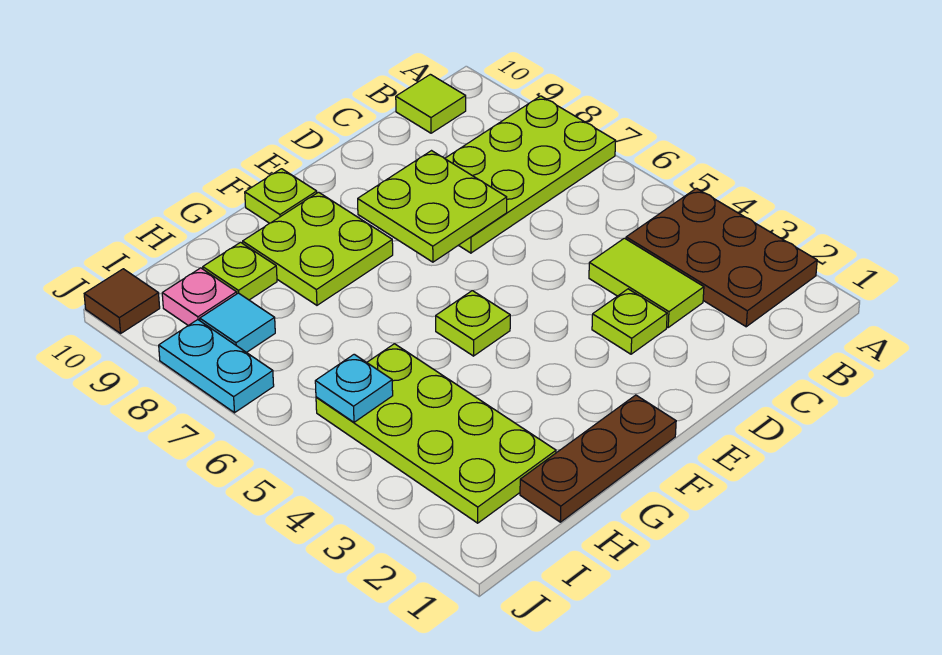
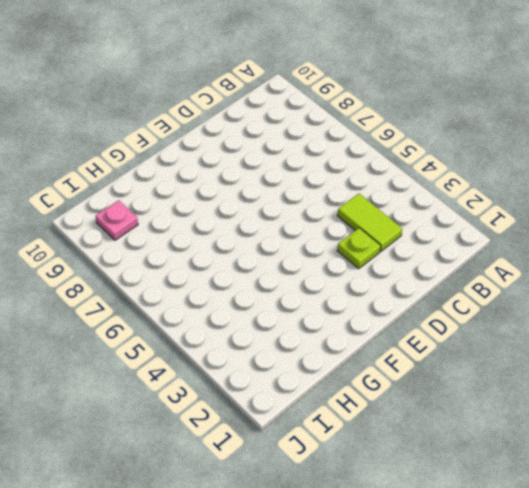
none -> brown 2x3 plate [626,188,817,327]
none -> lime 2x4 plate [445,96,616,253]
none -> lime 1x1 tile [396,74,466,133]

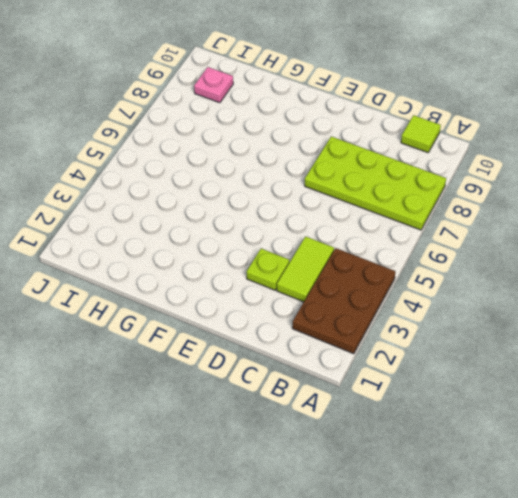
none -> brown 1x3 plate [520,395,676,522]
none -> lime 1x1 plate [436,291,510,356]
none -> lime 2x2 plate [243,192,393,305]

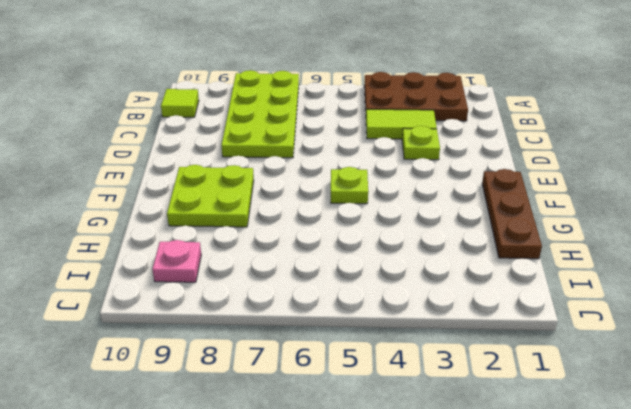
none -> lime 1x1 plate [245,169,317,223]
none -> lime 2x4 plate [316,344,556,523]
none -> lime 1x1 plate [203,242,277,300]

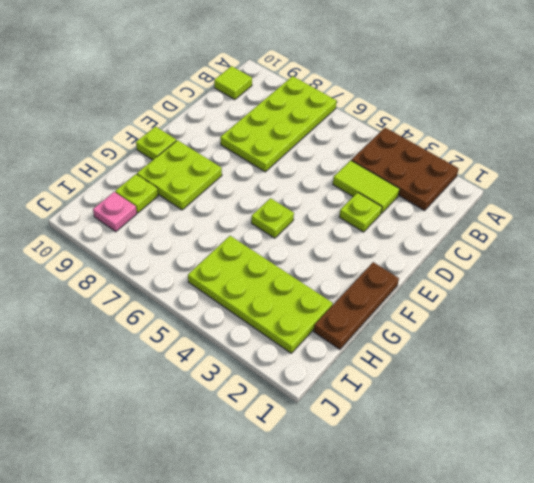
none -> cyan 1x1 tile [200,293,275,353]
none -> cyan 1x2 plate [159,320,274,413]
none -> brown 1x1 tile [84,269,160,333]

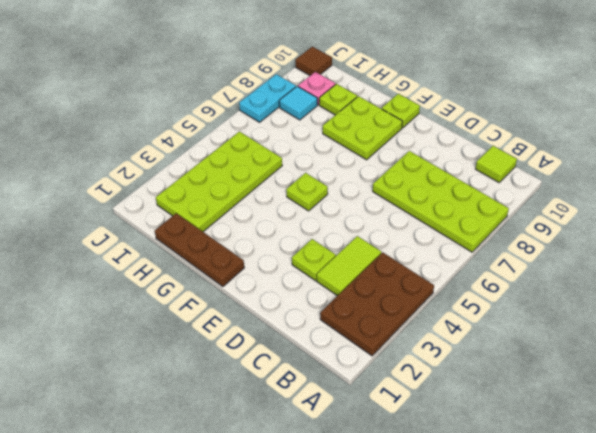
none -> lime 2x2 plate [358,151,507,262]
none -> cyan 1x1 plate [315,354,393,422]

